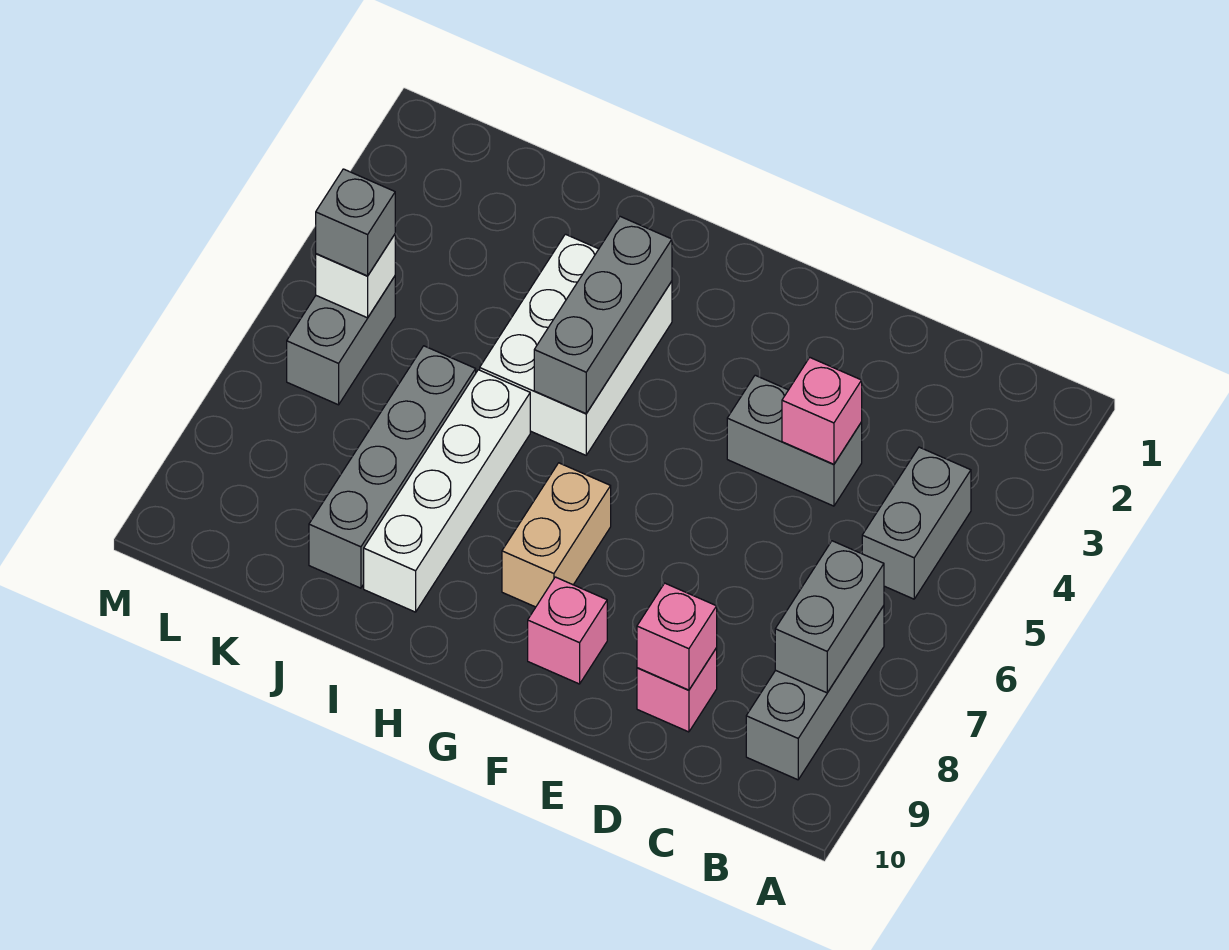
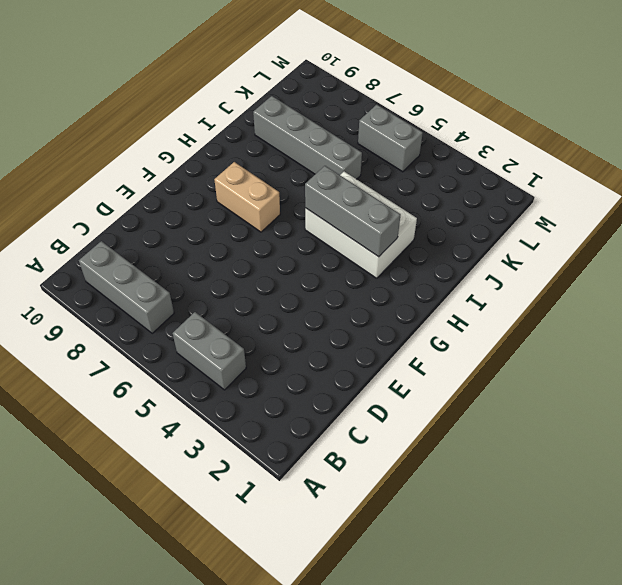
none -> grey 1x2 brick [727,375,862,506]
none -> pink 1x1 brick [637,648,717,732]
none -> pink 1x1 brick [528,577,607,684]

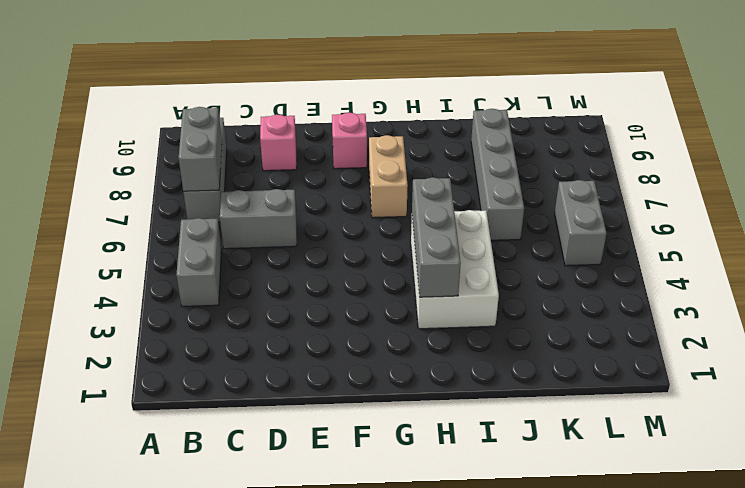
grey 1x2 brick [220,189,297,249] -> grey 1x2 brick moved to [727,375,862,506]
none -> white 1x4 brick [364,370,530,612]
none -> pink 1x1 brick [782,358,862,464]
none -> pink 1x1 brick [637,583,717,690]

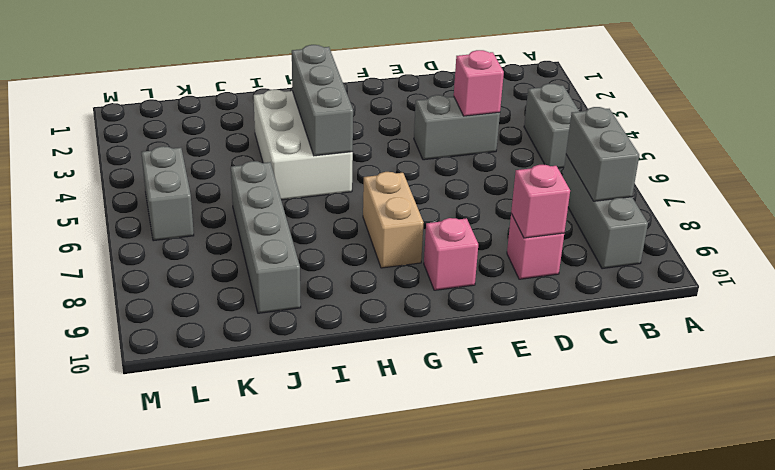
none -> white 1x4 brick [364,370,530,612]
none -> white 1x1 brick [316,235,395,318]
none -> grey 1x1 brick [316,169,395,276]

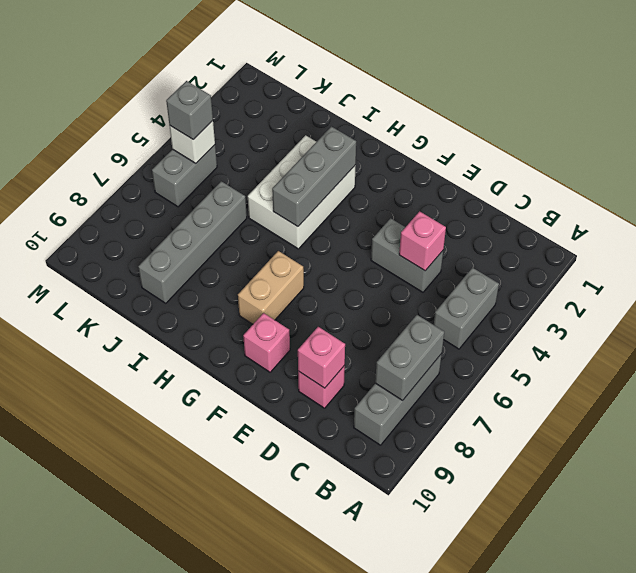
none -> white 1x4 brick [364,370,530,612]

